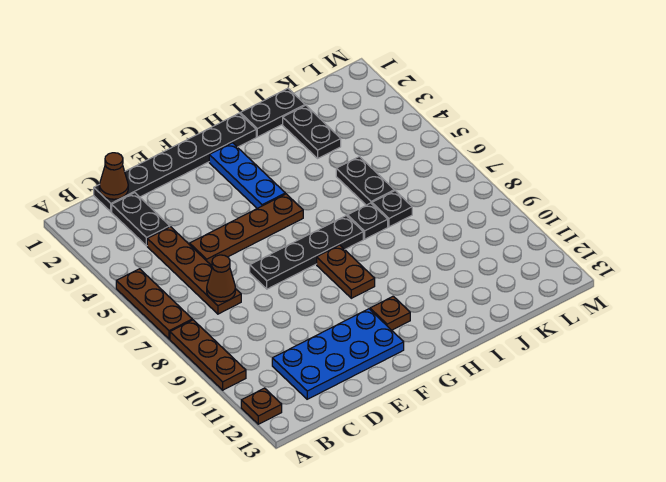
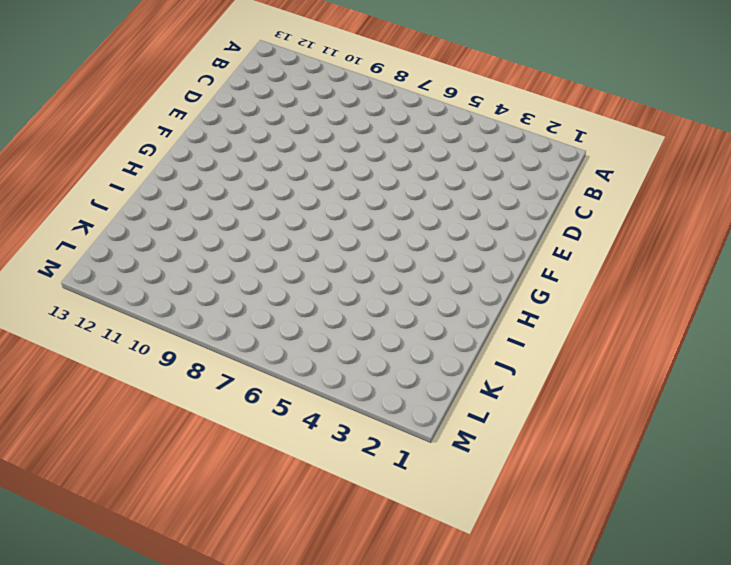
none -> brown 1x3 plate [116,269,192,339]
none -> brown 1x3 plate [170,320,246,390]
none -> brown 1x1 plate [241,388,282,424]

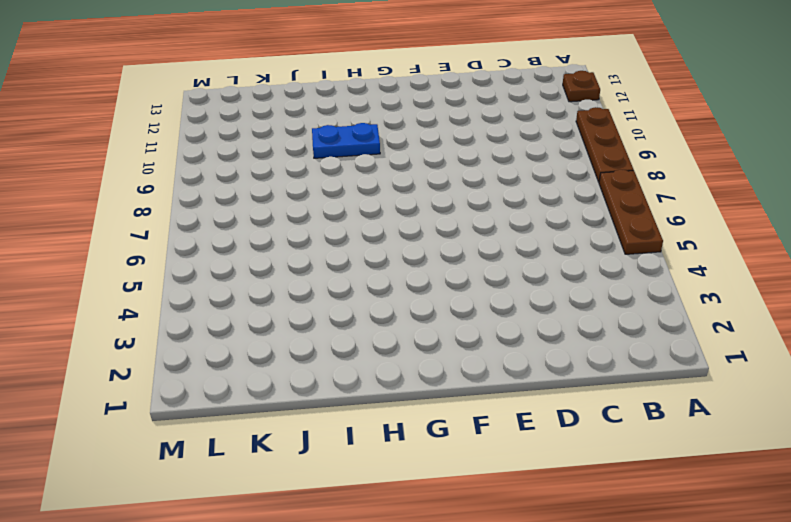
blue 1x2 plate [312,123,380,158] -> none
none -> black 1x6 plate [94,113,256,212]
none -> black 1x2 plate [112,193,170,246]
none -> brown 1x4 plate [147,227,241,314]

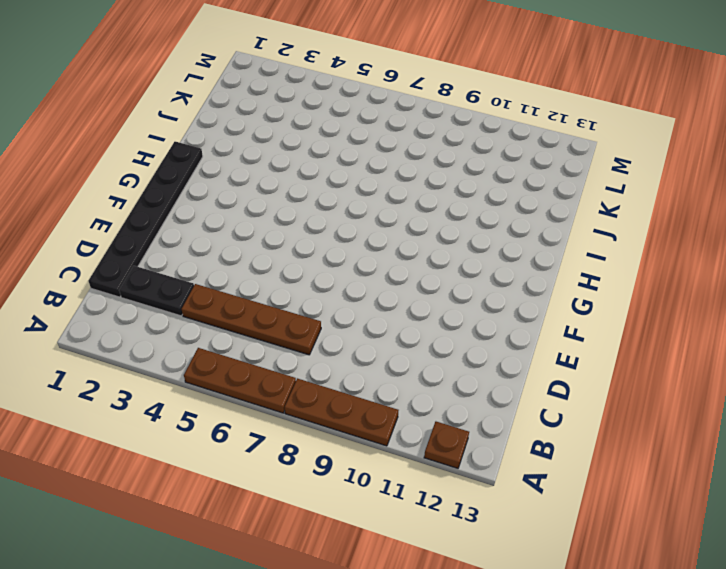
none -> blue 2x4 plate [272,309,404,399]
none -> brown 1x4 plate [190,194,303,265]
none -> black 1x4 plate [250,216,363,289]

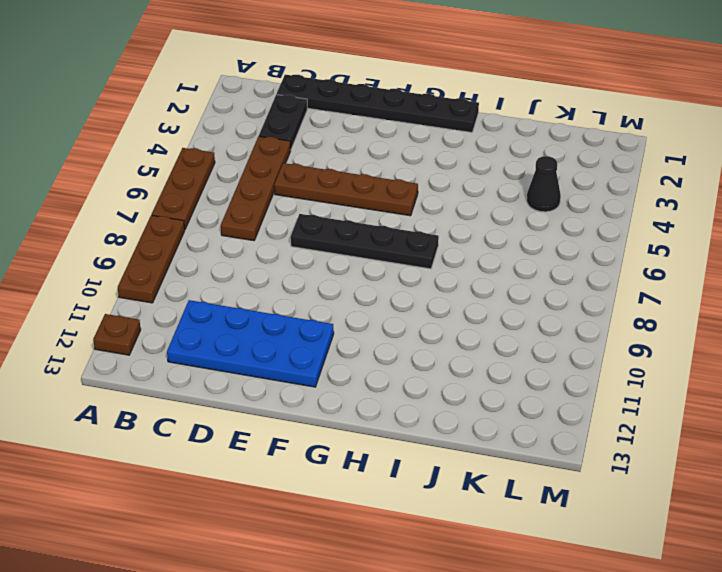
black 1x1 cone [527,156,561,212] -> none
none -> blue 1x3 plate [209,143,285,208]
none -> brown 1x2 plate [317,245,375,298]
none -> brown 1x1 plate [370,296,410,330]

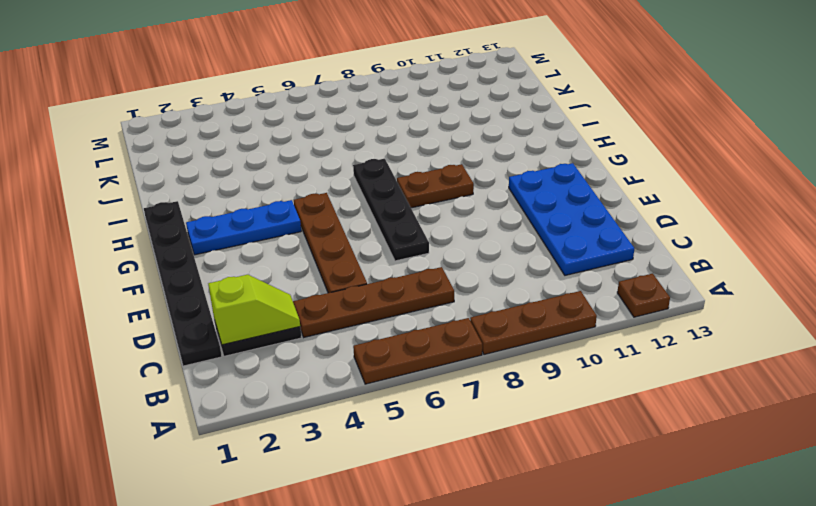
lime 1x2 slope [208,275,300,345] -> none
none -> brown 1x1 plate [370,296,410,330]
none -> black 1x2 plate [240,88,305,137]
none -> black 1x1 plate [348,203,388,239]

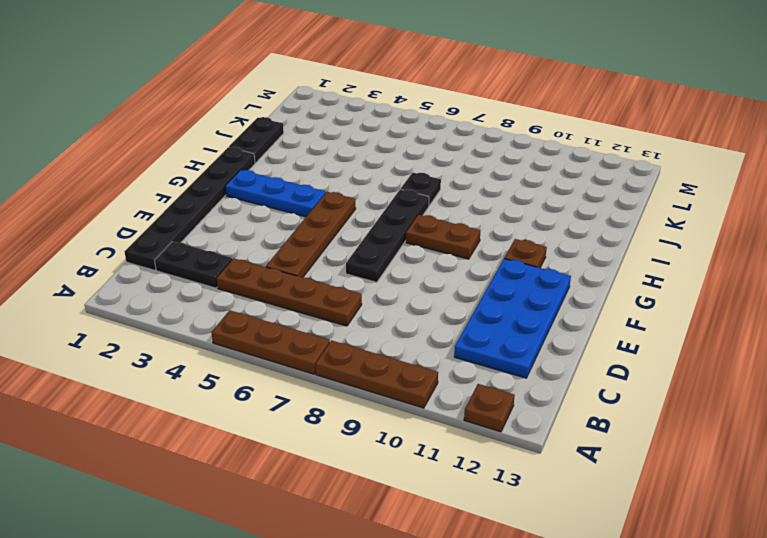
none -> black 1x2 plate [283,105,341,158]
none -> black 1x2 plate [336,157,394,205]
none -> black 1x1 plate [372,191,412,227]

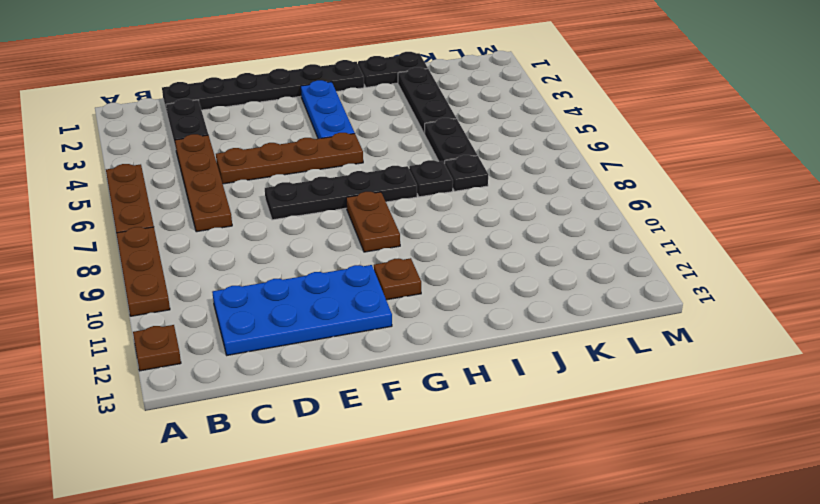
black 1x3 plate [398,67,456,134] -> black 1x2 plate [283,105,341,158]
none -> brown 1x1 cone [99,153,128,199]
none -> brown 1x1 cone [207,255,235,302]

